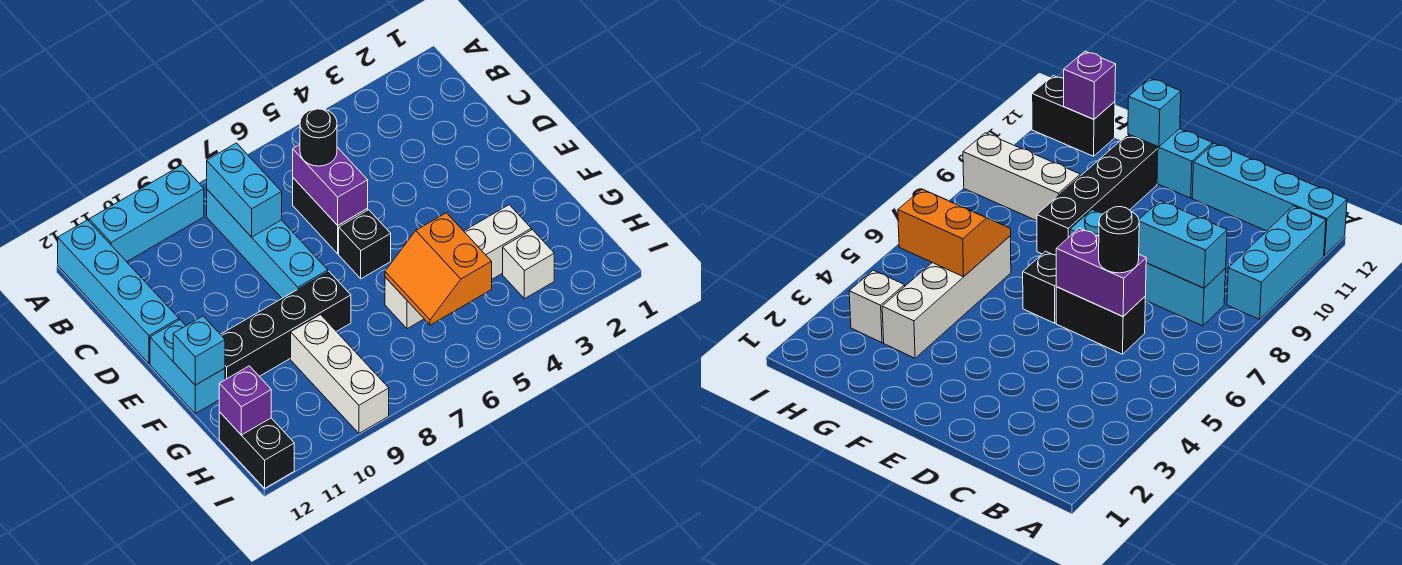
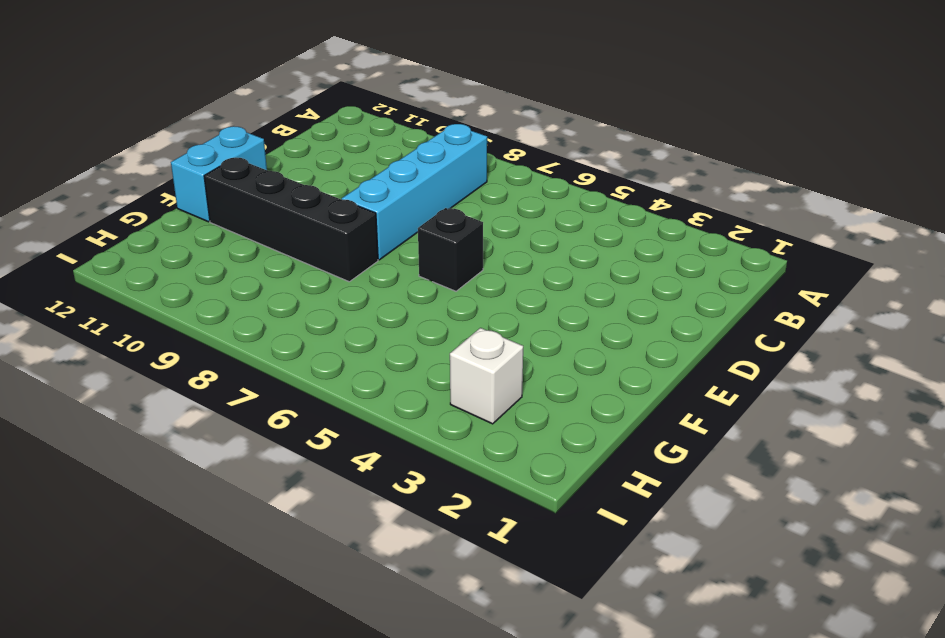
none -> cyan 1x3 brick [89,165,204,262]
none -> cyan 1x4 brick [58,220,179,364]
none -> black 1x2 brick [293,178,368,254]

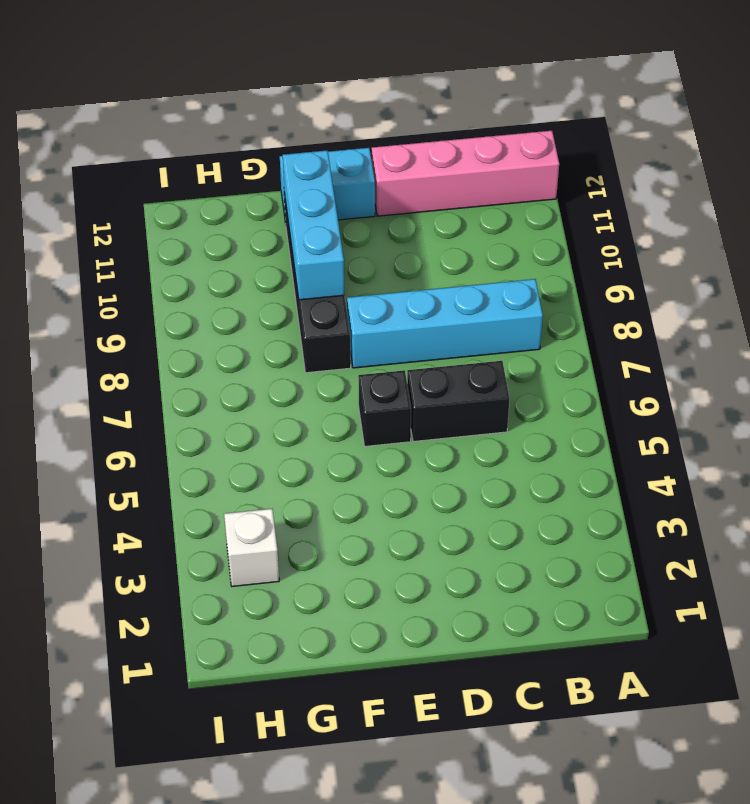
pink 1x4 brick [372,131,559,216] -> cyan 1x4 brick [58,220,179,364]
cyan 1x3 brick [283,150,344,300] -> cyan 1x3 brick moved to [89,165,204,262]
none -> white 1x4 brick [385,205,531,329]
none -> white 1x3 brick [291,315,389,433]
none -> black 1x2 brick [219,412,294,488]

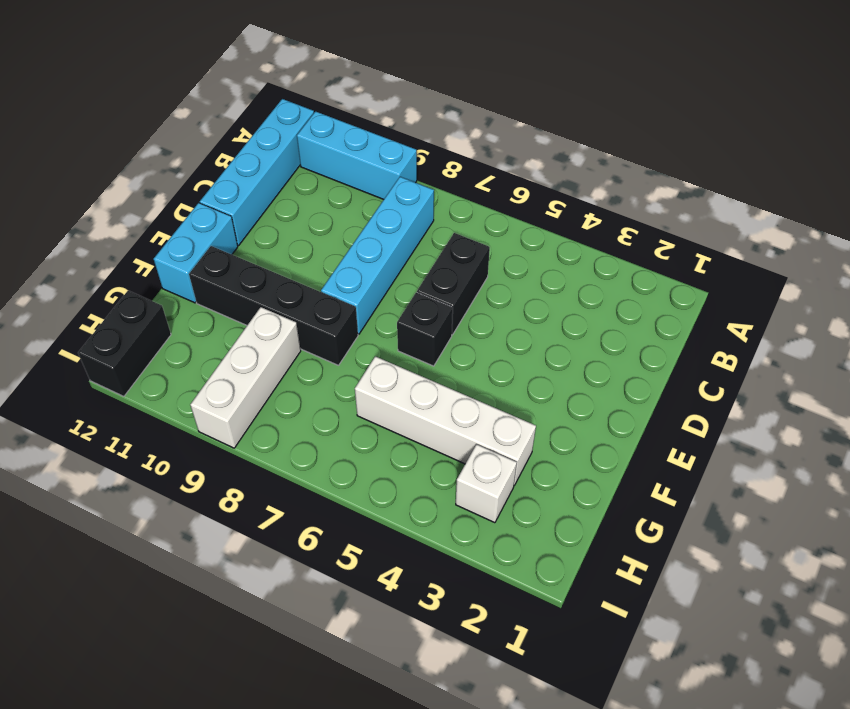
none -> cyan 1x2 brick [207,143,282,237]
none -> purple 1x2 brick [293,144,368,225]
none -> cyan 1x1 brick [173,316,225,385]

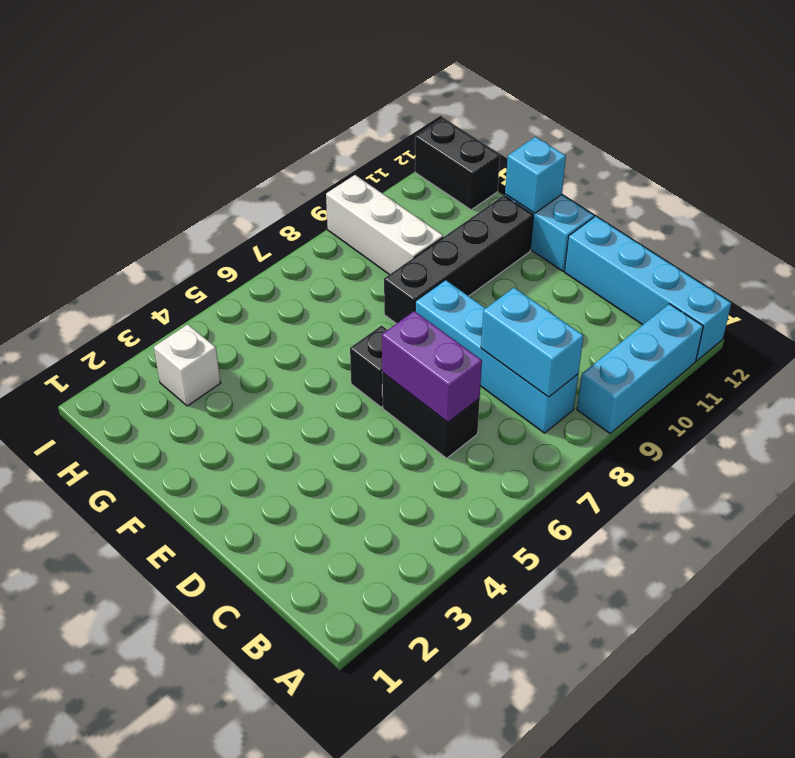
none -> white 1x4 brick [385,205,531,329]
none -> orange 2x2 slope [385,213,492,325]
none -> purple 1x1 brick [219,366,271,435]

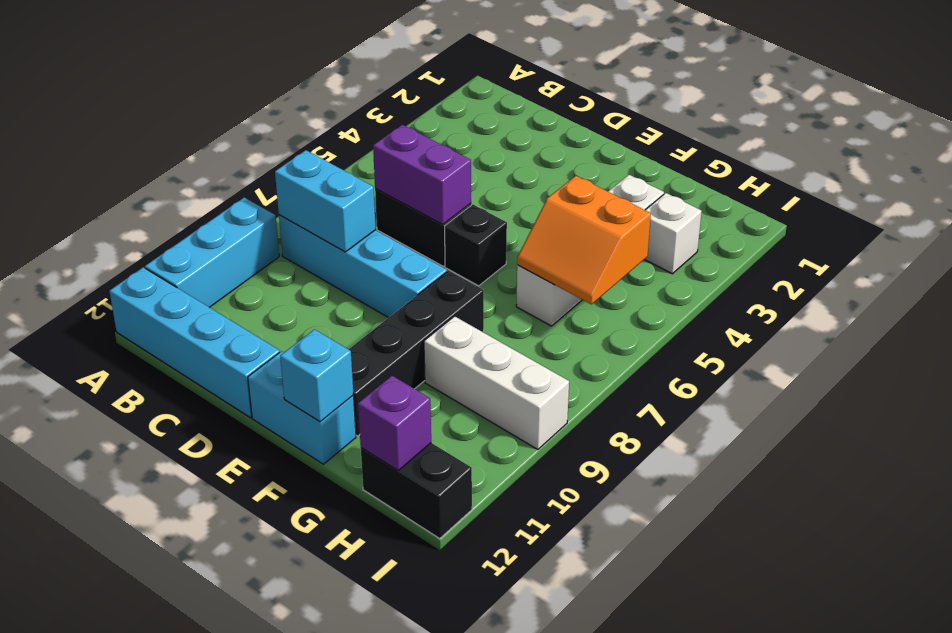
none -> black 1x1 round brick [300,109,337,166]

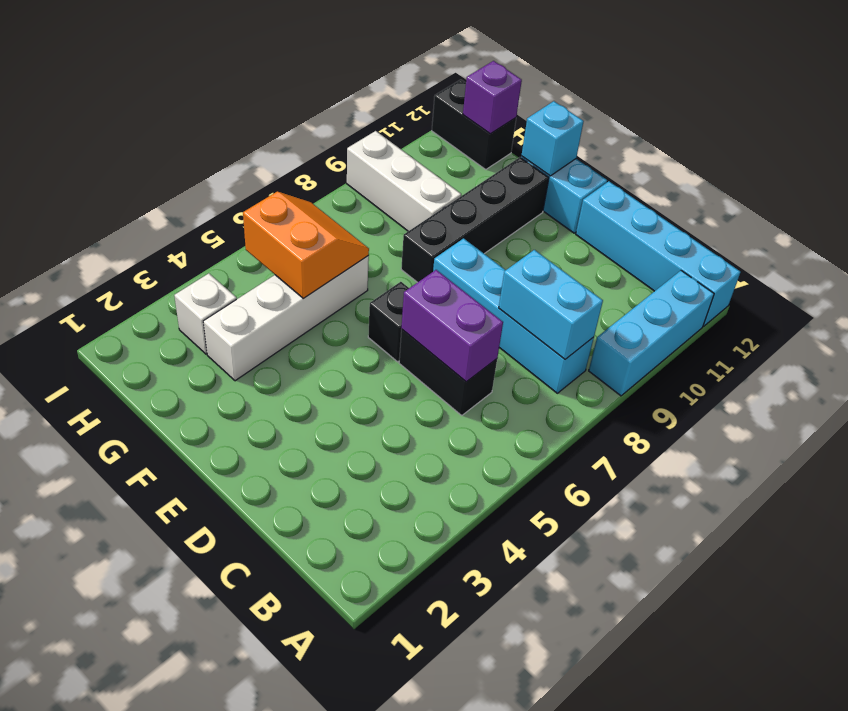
none -> black 1x1 round brick [300,109,337,166]

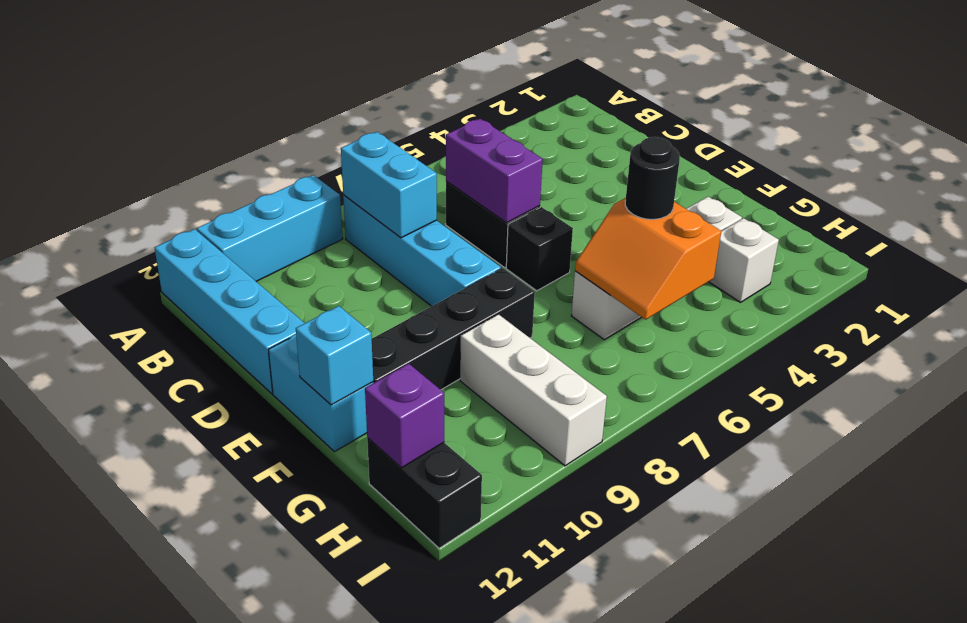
black 1x1 round brick [625,137,680,219] -> black 1x1 round brick moved to [300,109,337,166]

